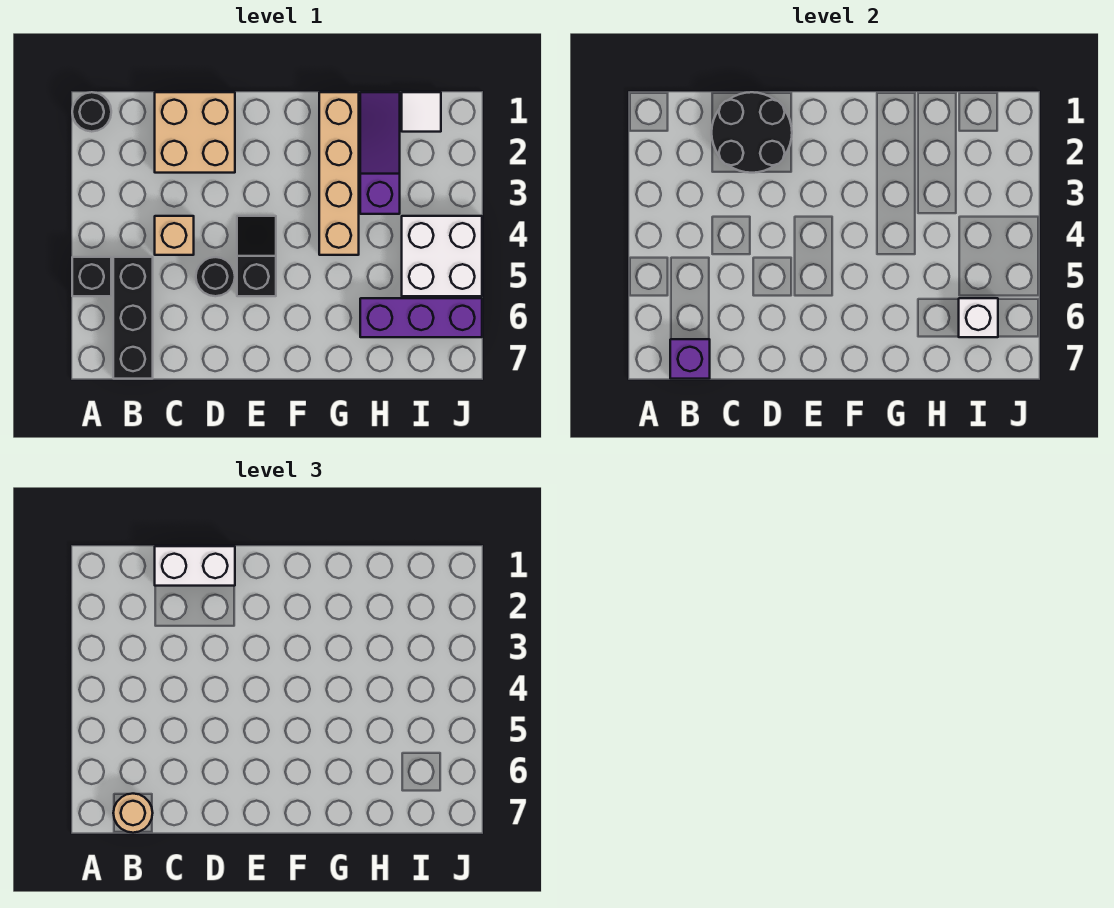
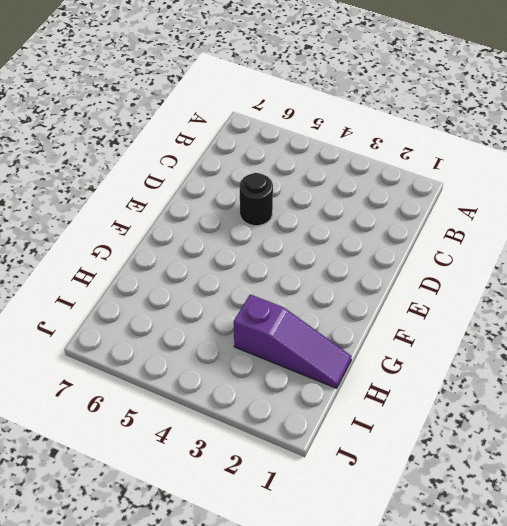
none -> black 1x1 round brick [72,92,111,132]
none -> black 1x1 brick [72,257,111,296]
none -> black 1x3 brick [113,257,153,379]

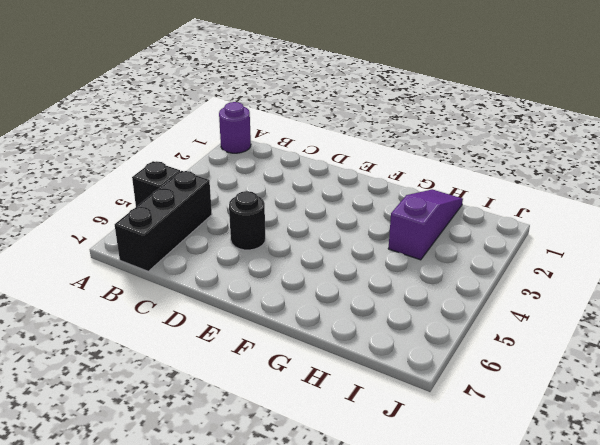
purple 1x1 round brick [219,102,251,153] -> black 1x1 round brick [72,92,111,132]
none -> tan 2x2 brick [155,92,235,173]
none -> tan 1x1 brick [155,216,194,255]
none -> black 1x2 slope [237,216,276,296]

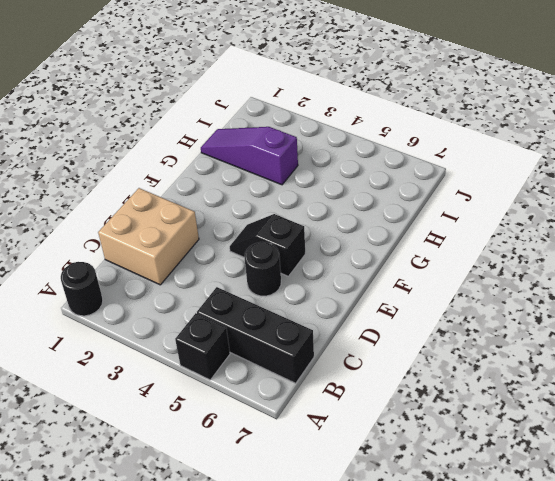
none -> tan 1x1 brick [155,216,194,255]
none -> tan 1x4 brick [319,92,359,255]
none -> purple 1x3 brick [360,298,482,337]

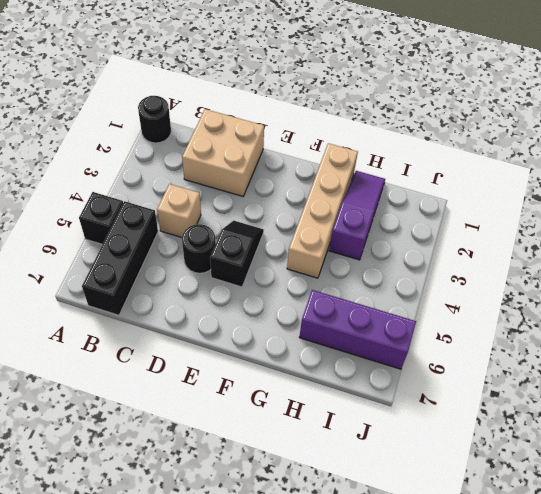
none -> white 1x1 tile [402,92,441,132]
none -> white 2x2 brick [402,216,482,296]
none -> purple 1x1 brick [670,339,710,379]

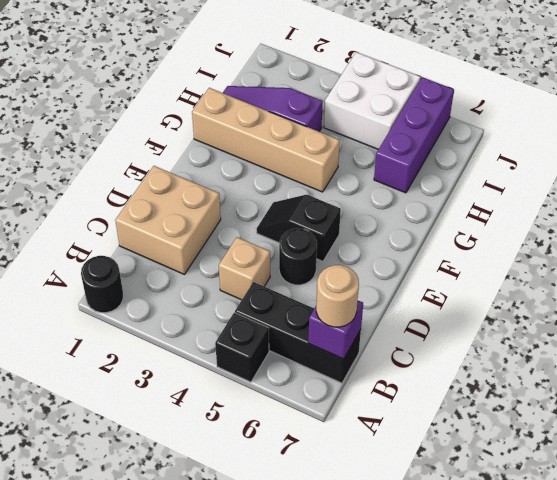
none -> white 1x1 tile [402,92,441,132]
none -> black 2x2 round brick [712,92,792,173]
none -> white 1x1 brick [959,298,998,337]

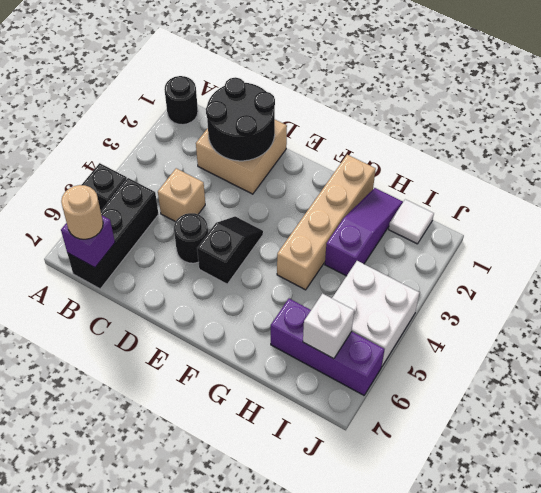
none -> white 1x2 brick [155,546,235,586]

